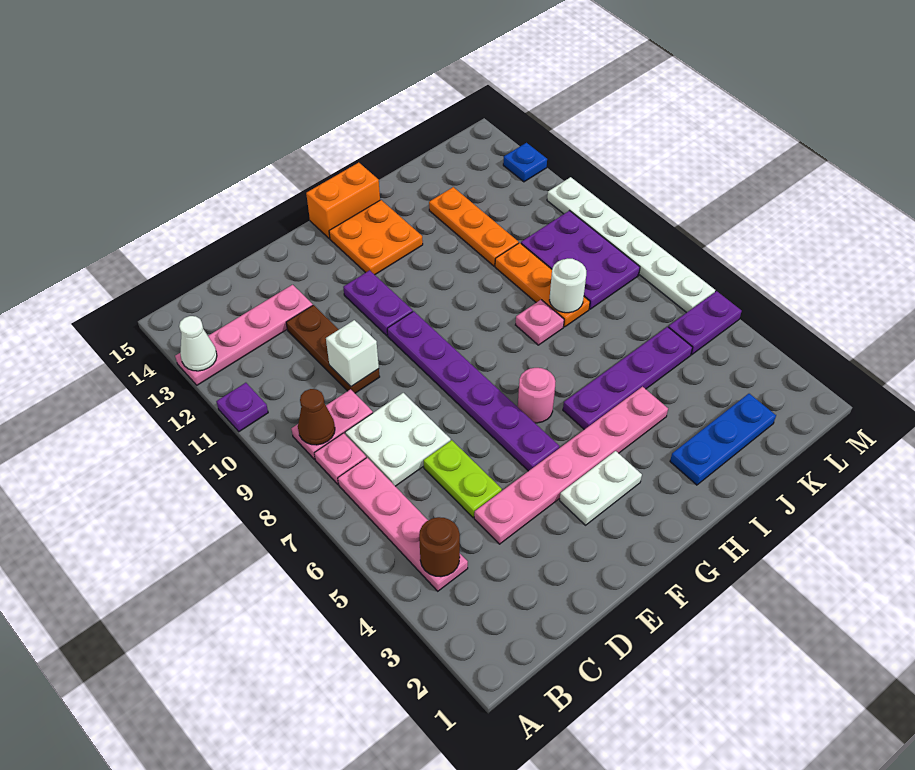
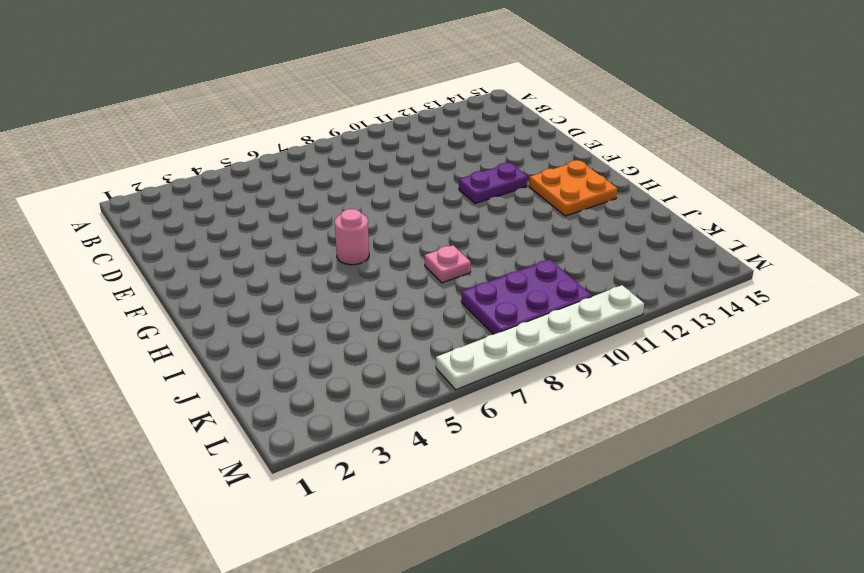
none -> purple 1x1 plate [216,383,268,432]
none -> pink 1x4 plate [175,285,313,385]
none -> pink 1x4 plate [338,458,468,591]

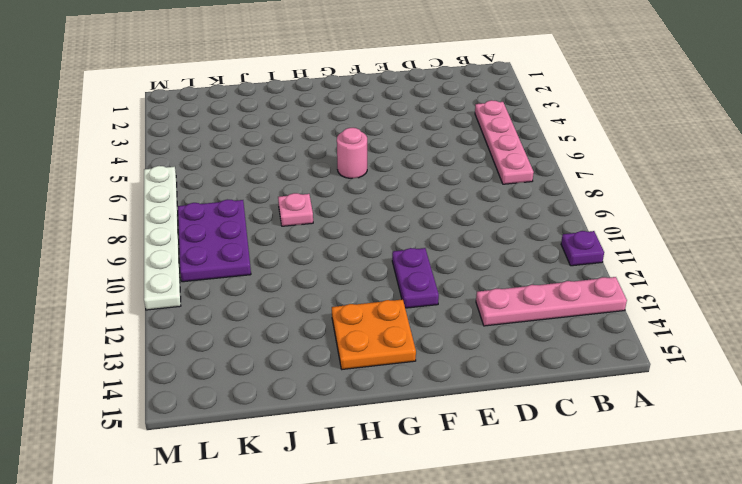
none -> pink 1x1 plate [314,433,366,484]
none -> pink 1x2 plate [291,389,373,459]
none -> white 2x2 plate [345,393,451,486]

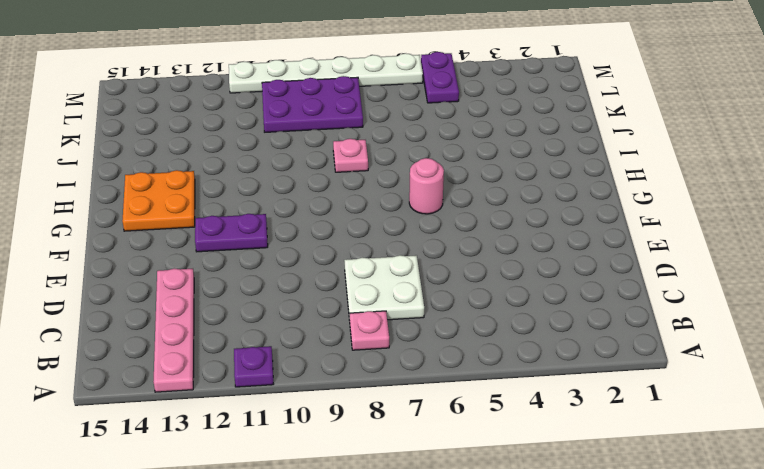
none -> pink 1x4 plate [338,458,468,591]
none -> pink 1x2 plate [291,389,373,459]
none -> pink 1x6 plate [474,387,668,544]

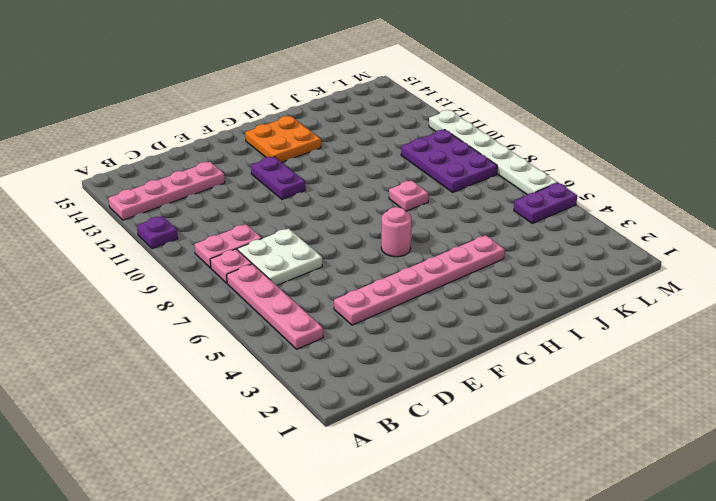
none -> lime 1x2 plate [424,440,502,518]
none -> brown 1x3 plate [286,305,380,393]
none -> white 1x2 plate [560,451,642,525]

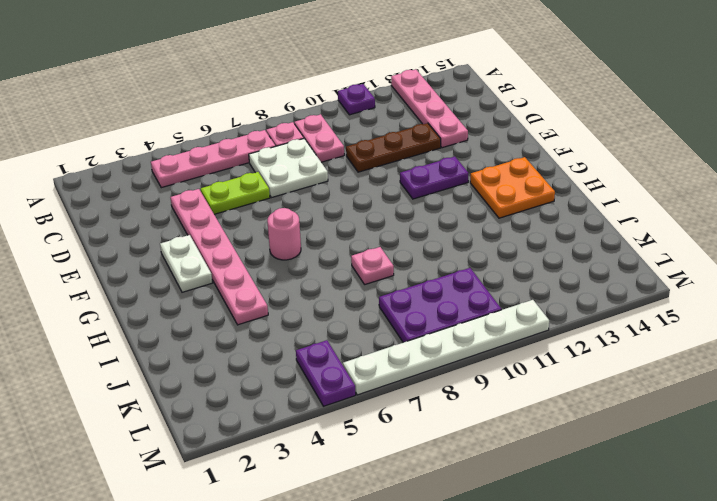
none -> purple 1x6 plate [387,311,559,471]
none -> orange 1x2 brick [306,163,380,239]
none -> purple 1x4 plate [563,327,693,430]

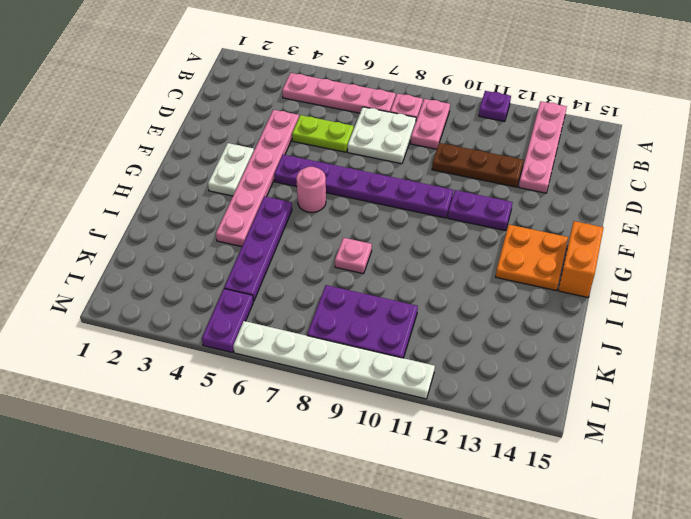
none -> blue 1x3 plate [670,394,776,485]
none -> orange 1x3 plate [495,243,590,327]
none -> orange 1x3 plate [429,187,519,266]

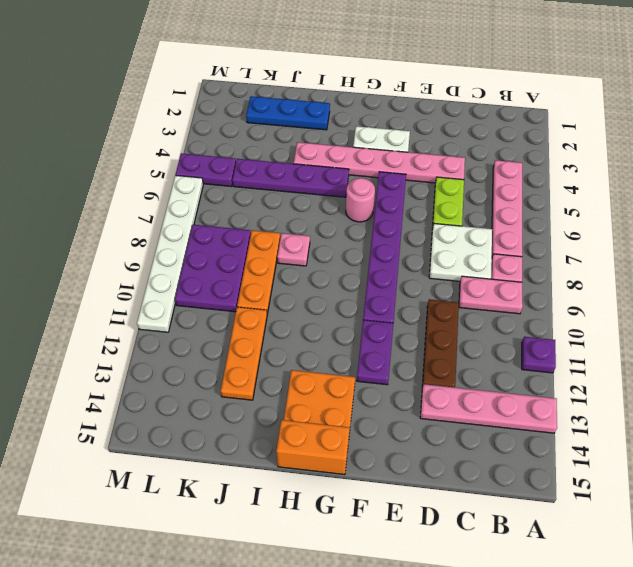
none -> blue 1x1 plate [503,143,547,182]
none -> white 1x1 cone [179,316,217,371]
none -> brown 1x1 round brick [419,517,460,577]

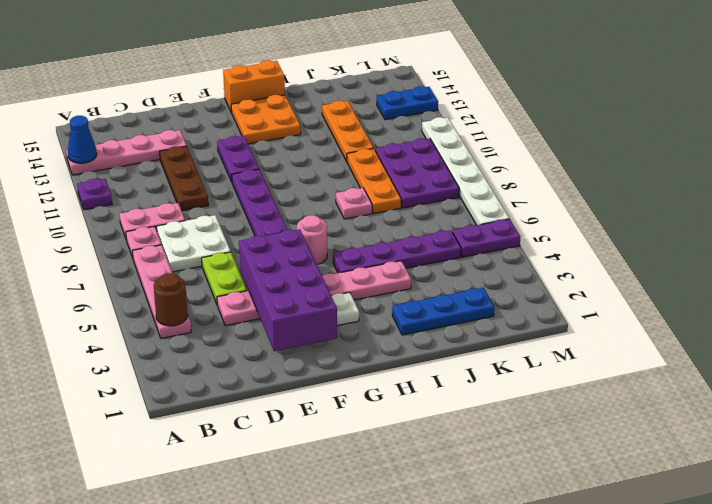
blue 1x1 cone [68,116,97,163] -> white 1x1 cone [179,316,217,371]
purple 2x4 brick [239,229,337,351] -> none
blue 1x2 plate [377,86,438,120] -> blue 1x1 plate [503,143,547,182]
none -> brown 1x1 cone [298,389,335,445]
none -> white 1x1 brick [326,320,379,387]
none -> white 1x1 round brick [549,259,586,313]

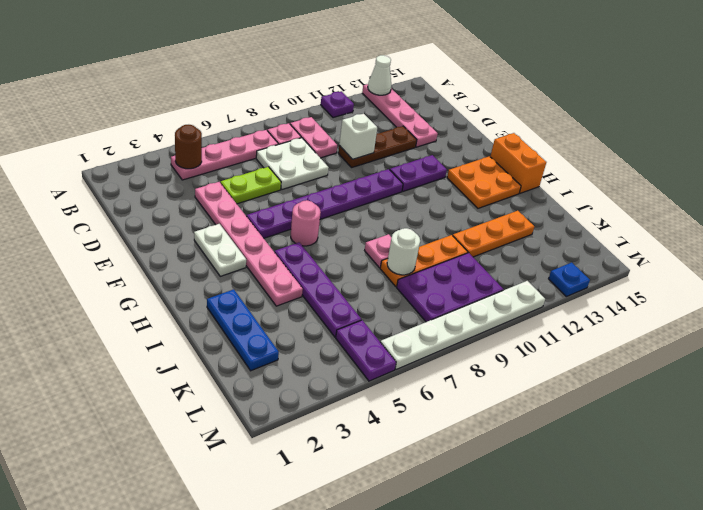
none -> brown 1x1 cone [298,389,335,445]

